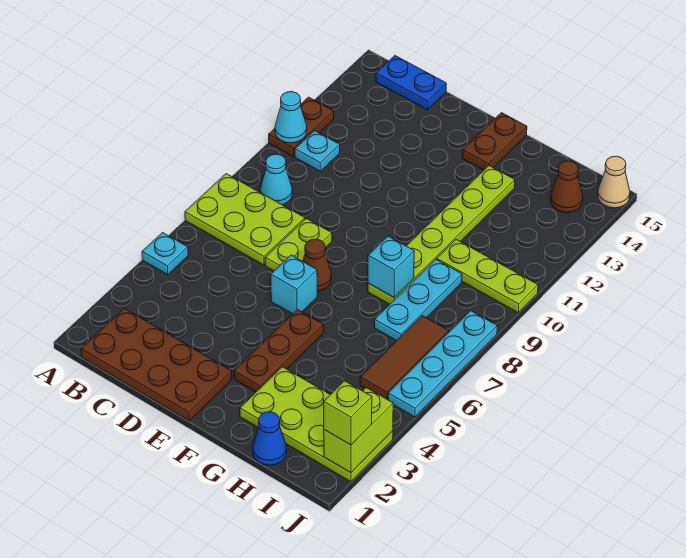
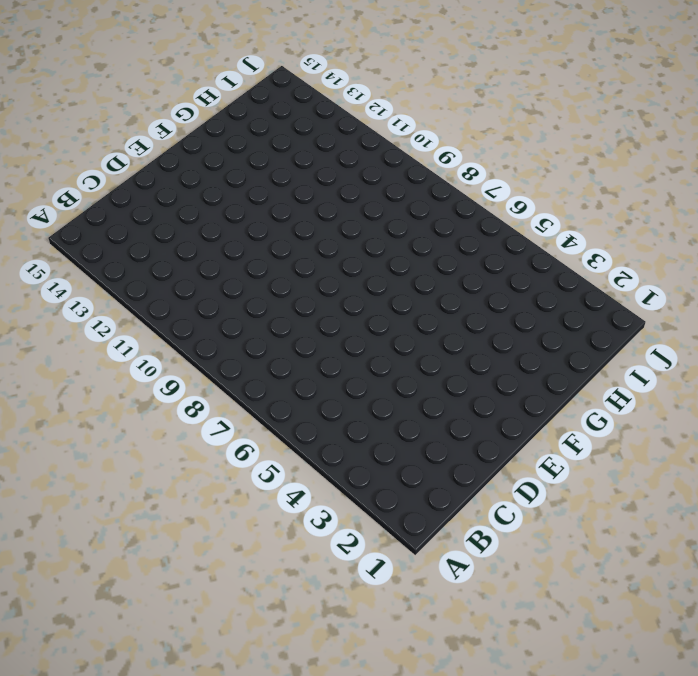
none -> cyan 1x1 plate [142,233,188,275]
none -> lime 2x3 plate [185,174,305,265]
none -> brown 1x2 plate [269,97,334,157]

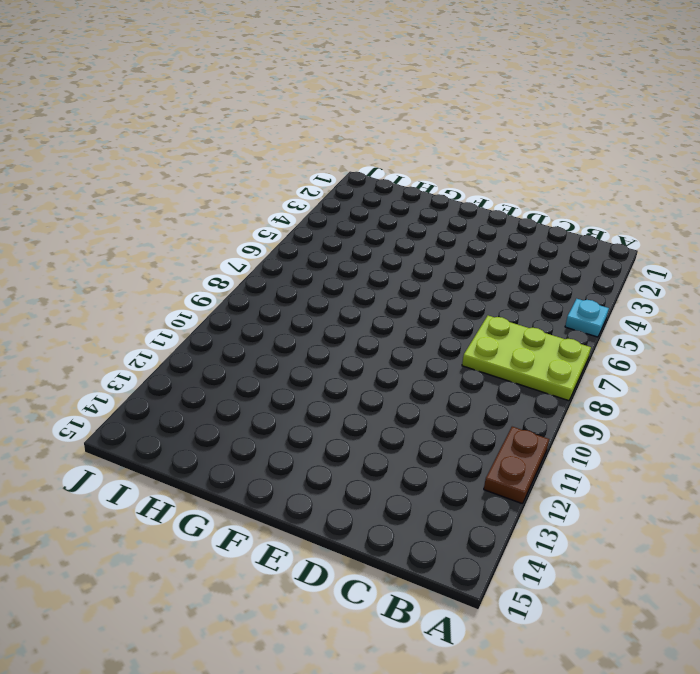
none -> brown 2x4 plate [81,308,232,421]
none -> cyan 1x1 cone [260,154,292,205]
none -> cyan 1x1 plate [295,131,340,171]

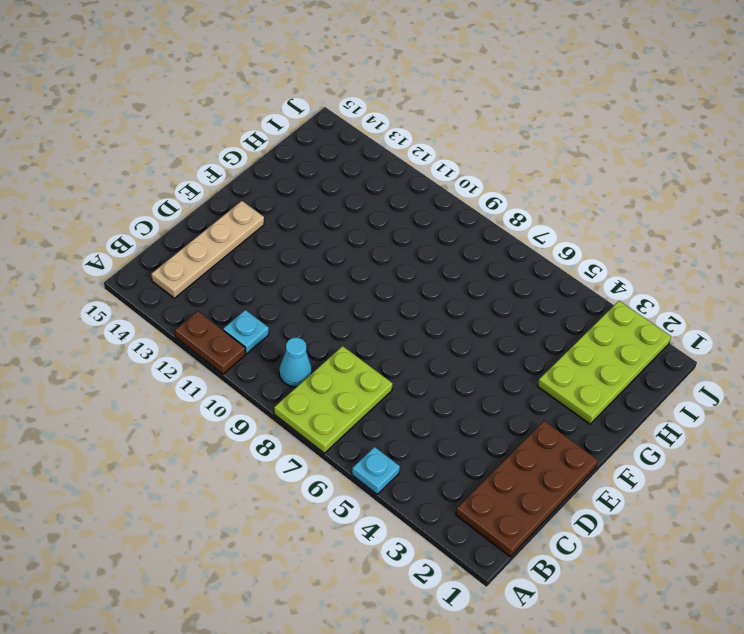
tan 1x4 plate [151,201,264,298] -> none
none -> blue 1x2 plate [376,56,446,110]
none -> lime 1x2 plate [265,219,332,271]
none -> cyan 1x1 brick [271,255,317,314]

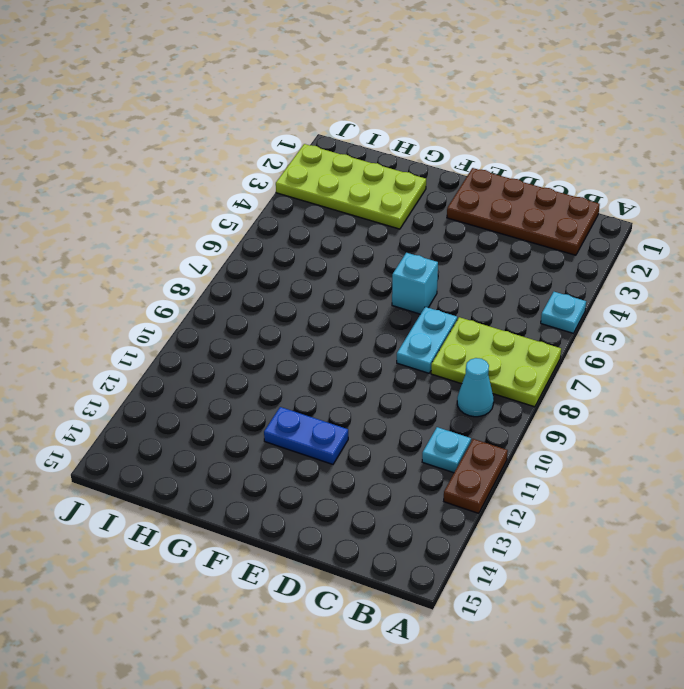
cyan 1x2 plate [397,307,457,373] -> lime 1x2 plate [265,219,332,271]
blue 1x2 plate [264,407,348,464] -> blue 1x2 plate moved to [376,56,446,110]
none -> brown 1x1 cone [303,239,332,291]
none -> brown 1x3 plate [234,310,324,392]
none -> brown 1x2 plate [463,113,527,170]

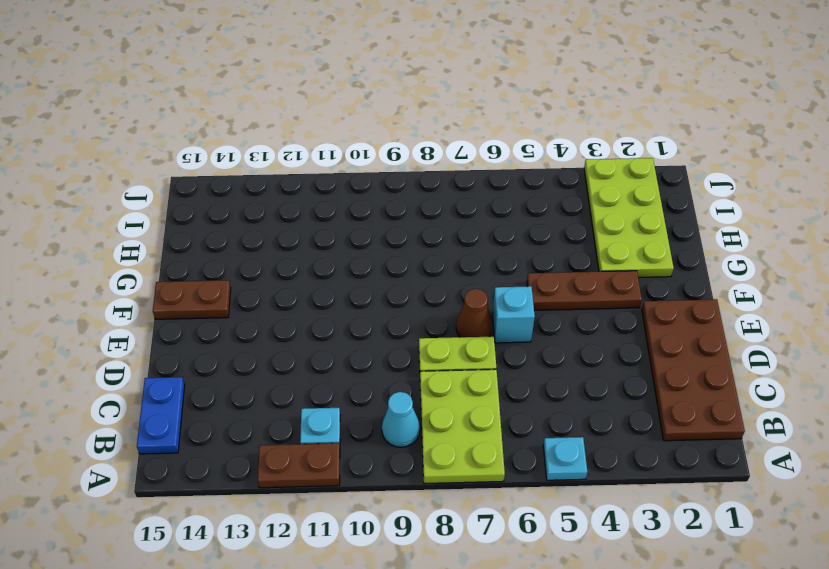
none -> lime 1x6 plate [368,166,515,304]
none -> blue 1x1 cone [253,412,287,465]
none -> cyan 1x3 plate [375,259,462,341]

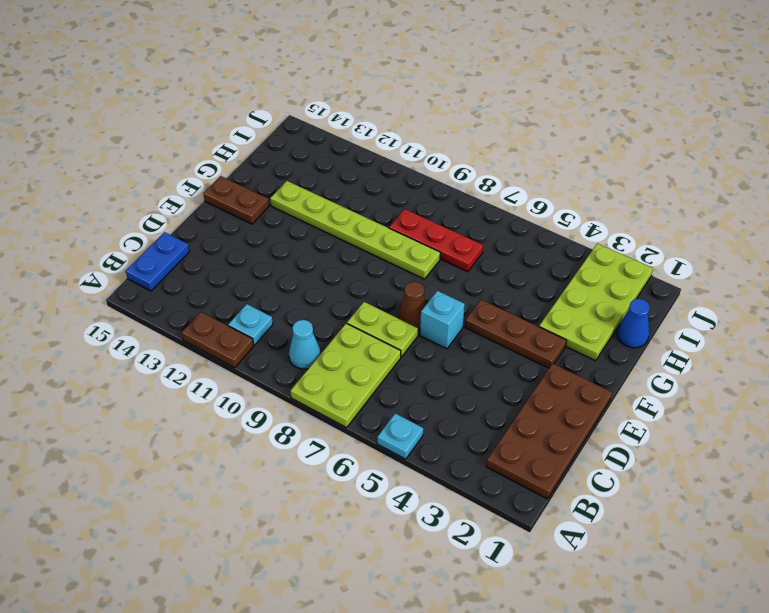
red 1x3 plate [389,209,483,272] -> cyan 1x3 plate [375,259,462,341]
none -> lime 1x3 plate [437,239,538,312]
none -> brown 1x3 tile [360,316,449,400]
none -> brown 1x1 cone [551,161,583,213]

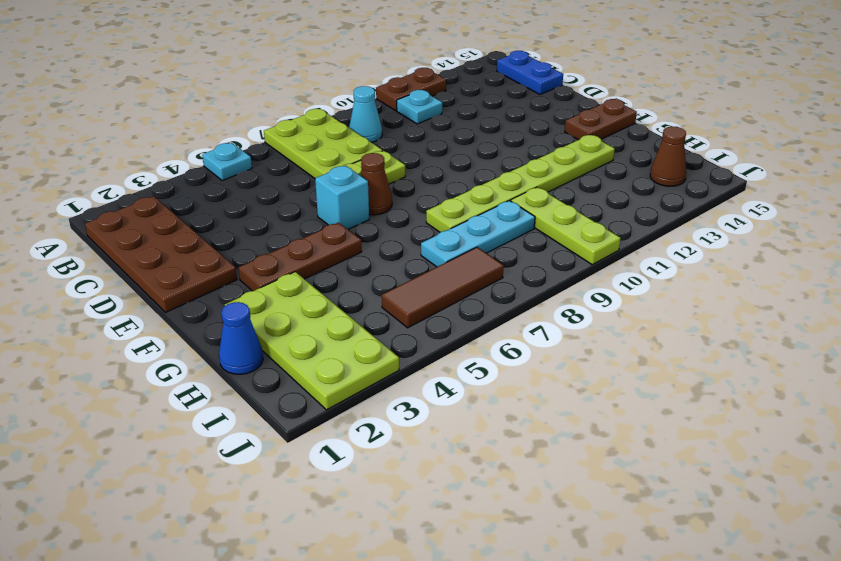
none -> cyan 1x4 plate [388,311,497,417]
none -> tan 1x1 cone [598,156,630,208]
none -> cyan 1x1 cone [275,92,307,143]

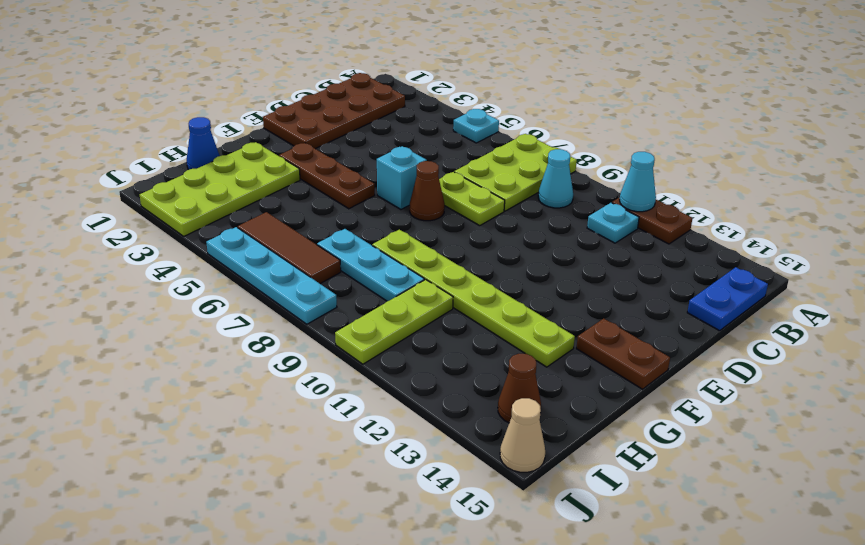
none -> cyan 1x1 brick [368,236,414,298]
none -> lime 1x2 brick [324,388,393,473]
none -> lime 1x1 brick [324,381,372,445]

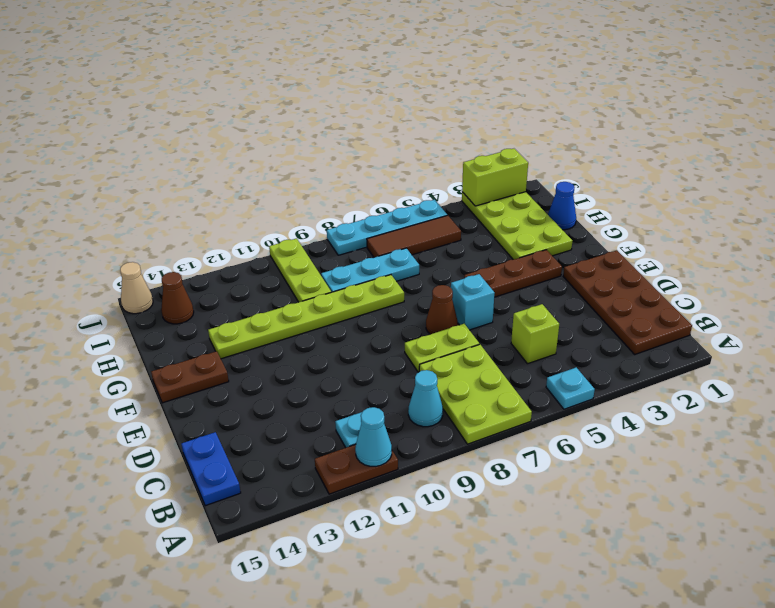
lime 1x1 brick [511,304,559,364] -> lime 1x1 brick moved to [324,381,372,445]
none -> cyan 1x1 brick [368,236,414,298]

